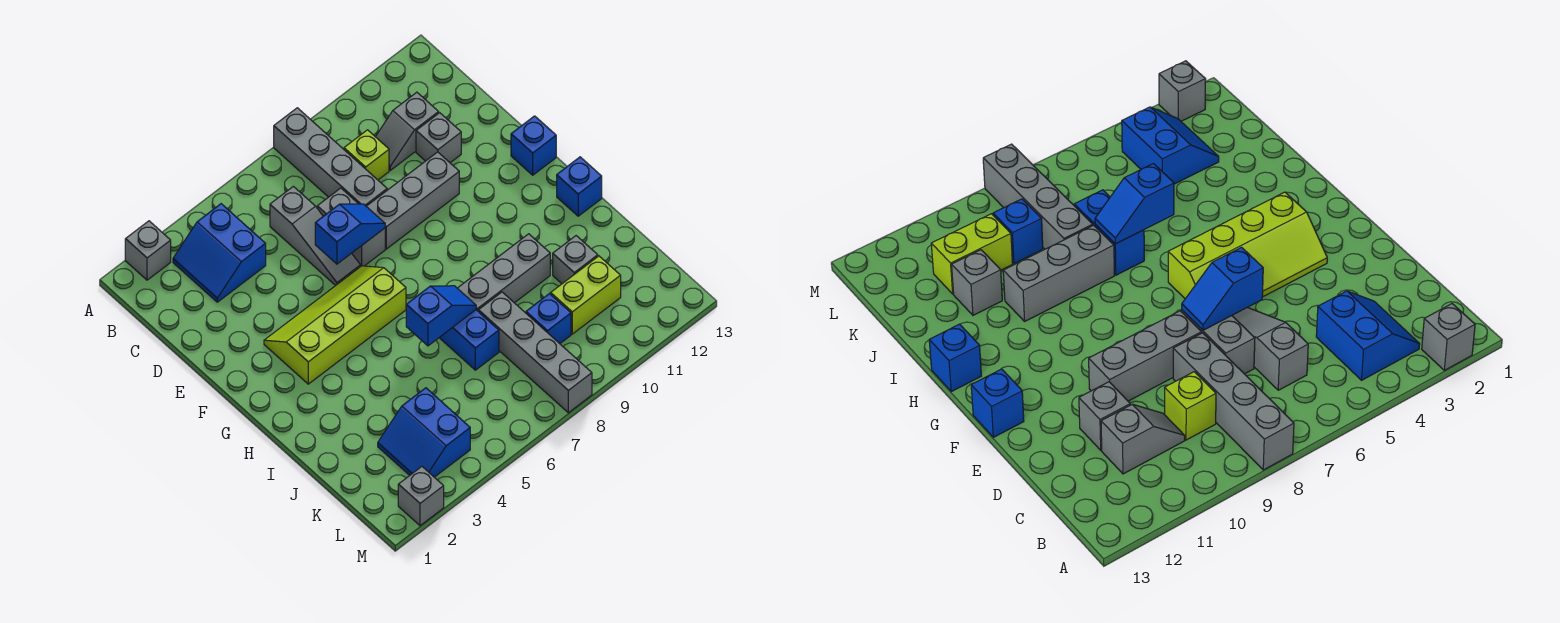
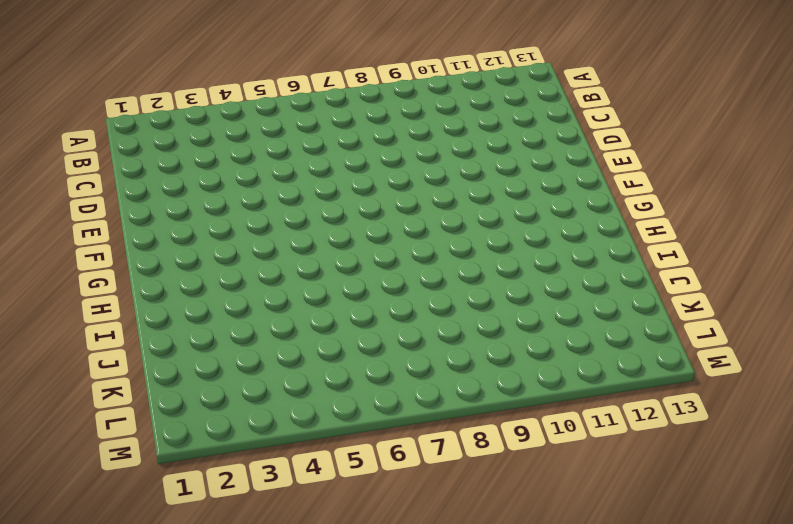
none -> grey 1x1 brick [125,221,171,280]
none -> grey 1x4 brick [274,108,387,206]
none -> blue 2x2 slope [173,204,266,302]

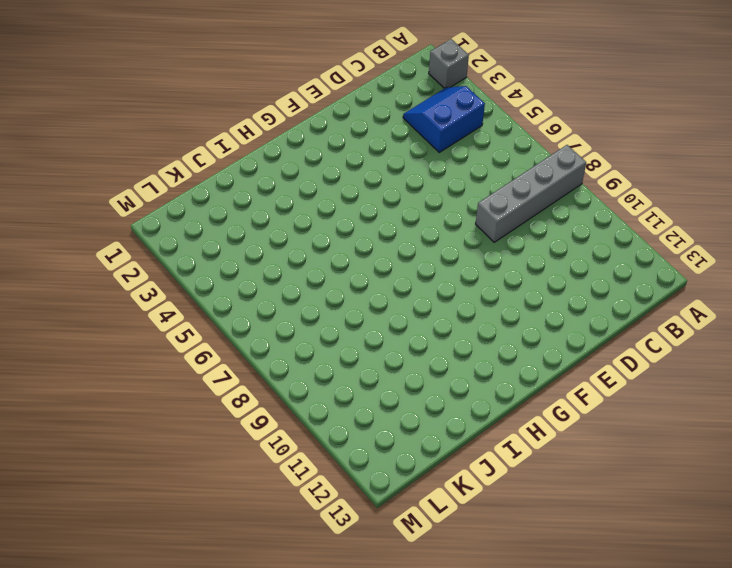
none -> grey 1x3 slope [270,186,361,286]
none -> lime 1x1 brick [344,130,389,180]
none -> grey 1x2 slope [376,92,439,170]

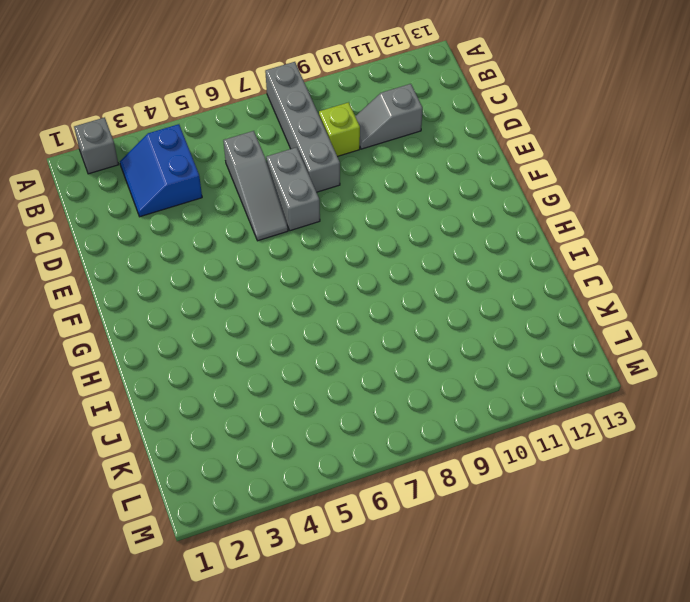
none -> grey 1x1 brick [416,113,461,163]
none -> grey 1x3 brick [366,152,459,249]
none -> lime 2x4 slope [264,266,406,384]

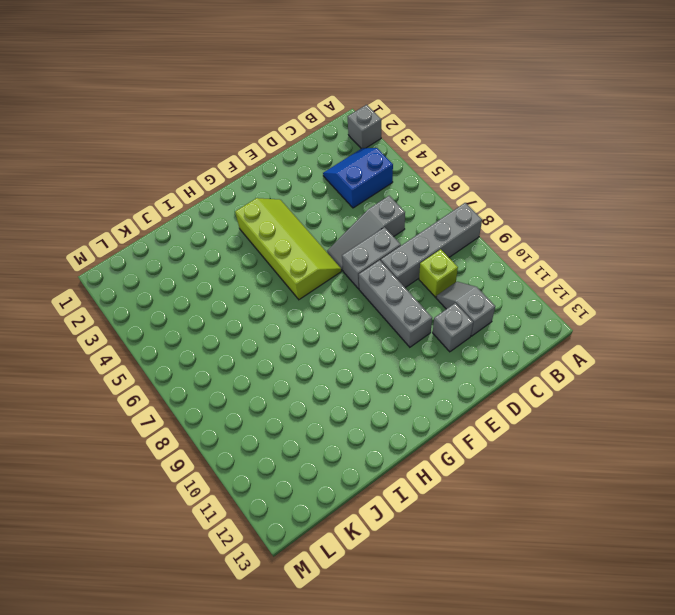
none -> blue 1x1 brick [511,116,556,175]
none -> blue 1x1 brick [557,157,602,216]
none -> blue 1x2 brick [439,310,499,370]

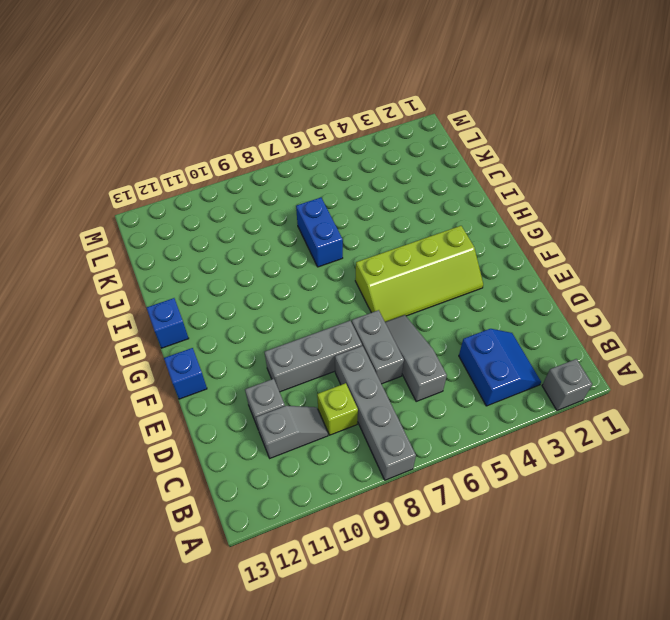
none -> grey 1x3 brick [458,234,550,311]
none -> grey 1x4 brick [478,292,592,413]
none -> grey 1x1 brick [553,236,598,284]

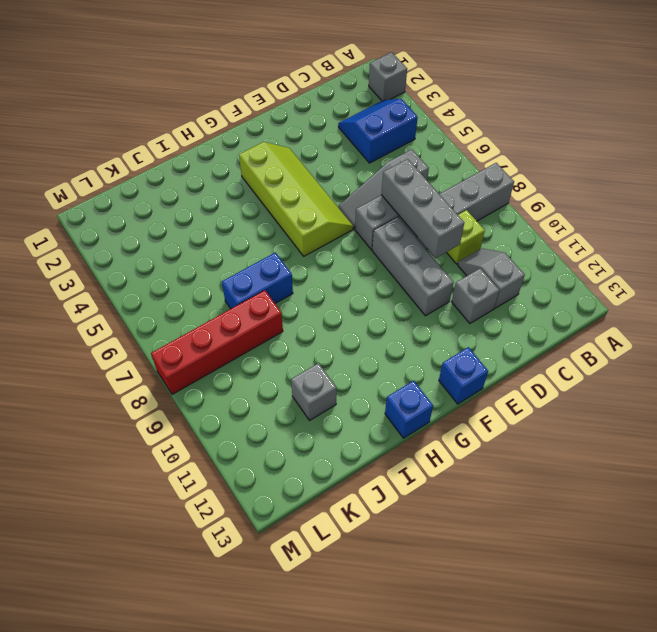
grey 1x3 brick [381,159,464,258] -> grey 1x3 brick moved to [458,234,550,311]
red 1x4 brick [151,290,283,394] -> grey 1x4 brick [478,292,592,413]
none -> blue 2x2 slope [378,388,470,477]
none -> blue 1x1 brick [526,294,571,344]
none -> lime 1x2 brick [551,256,621,334]

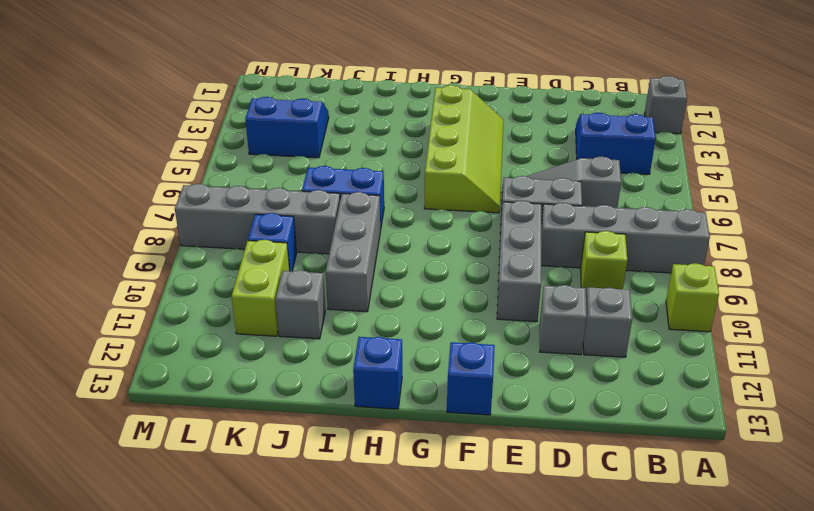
lime 1x1 brick [666,263,719,332] -> none
none -> grey 1x1 brick [398,467,444,526]
none -> blue 1x2 slope [315,204,385,264]
none -> blue 1x2 slope [406,286,476,346]

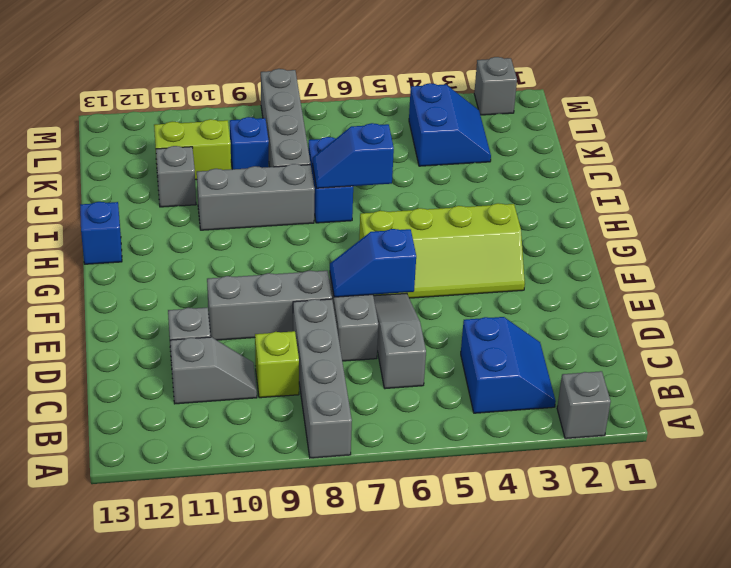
none -> blue 1x1 brick [511,116,556,175]

